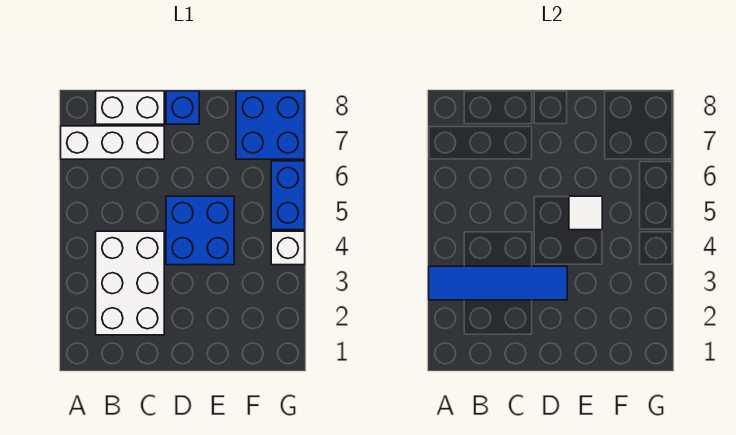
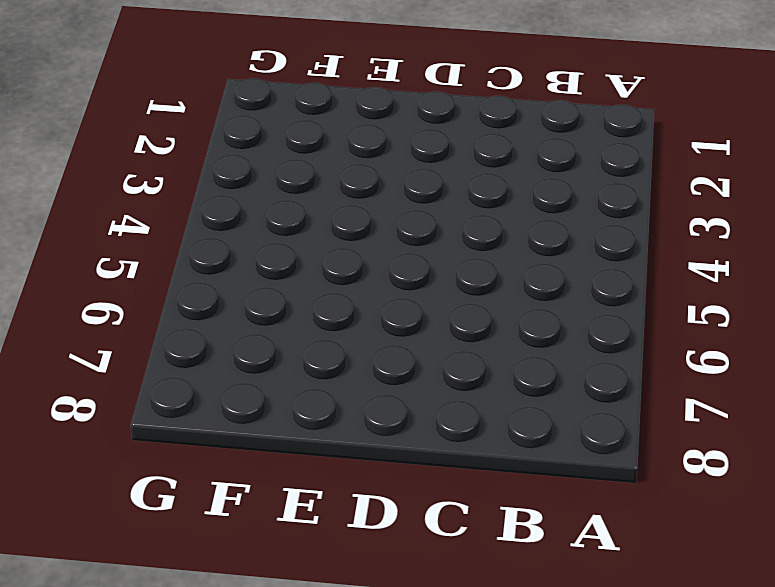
none -> white 1x3 brick [61,126,164,159]
none -> white 2x3 brick [96,231,164,335]

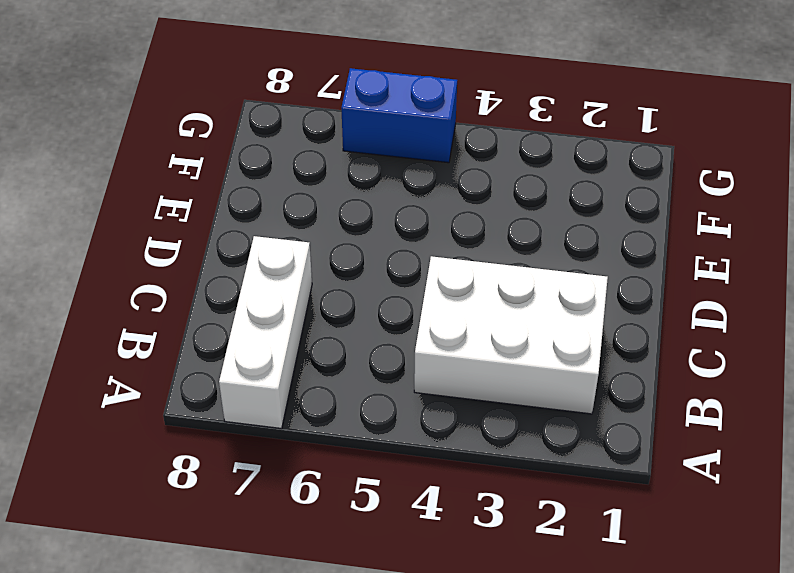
none -> white 1x2 brick [96,91,164,124]
none -> blue 2x2 brick [166,196,234,265]

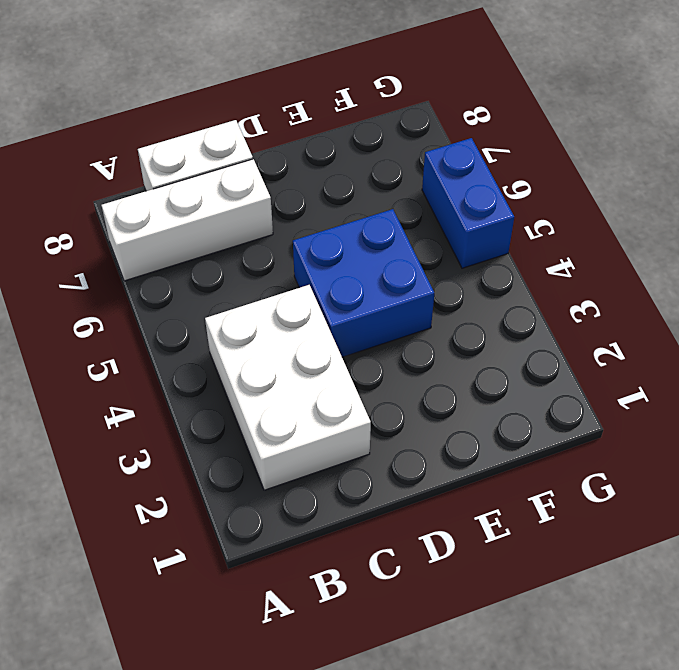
none -> blue 1x1 brick [166,91,199,124]
none -> blue 2x2 brick [236,91,305,159]

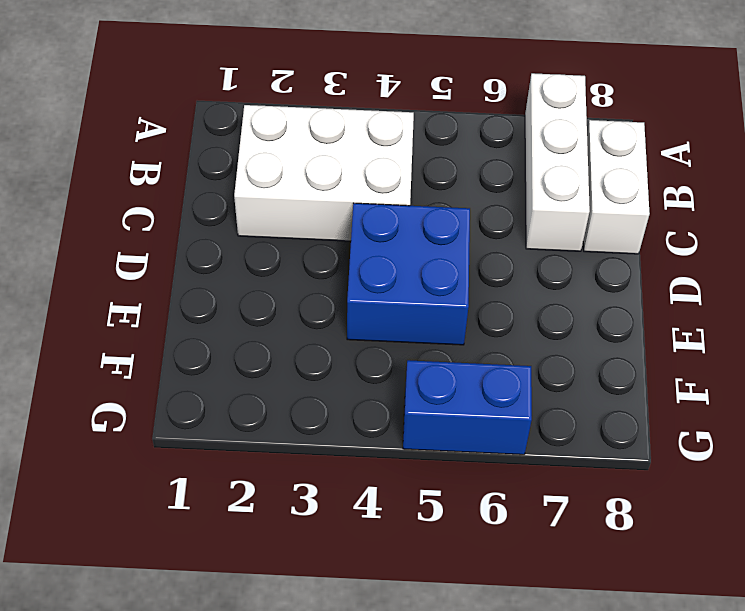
none -> blue 1x1 brick [166,91,199,124]
none -> blue 2x2 brick [236,91,305,159]

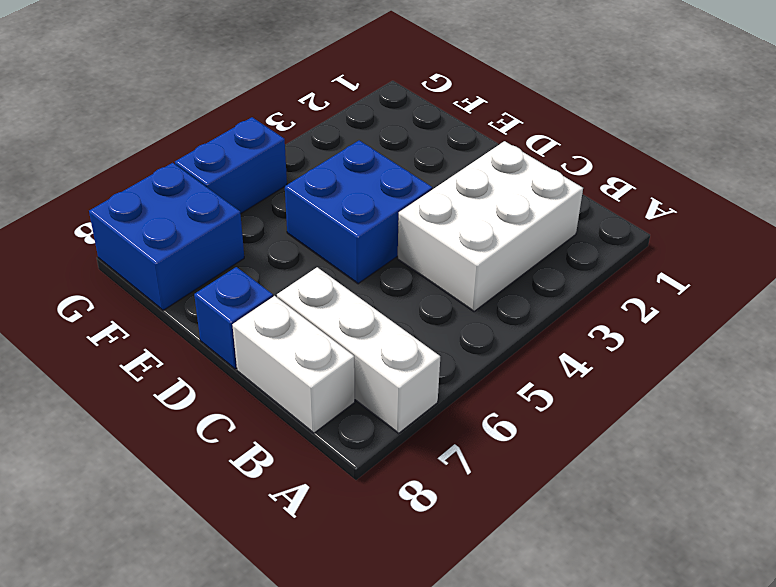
none -> white 1x1 brick [271,231,305,265]
none -> blue 1x4 tile [429,266,567,300]

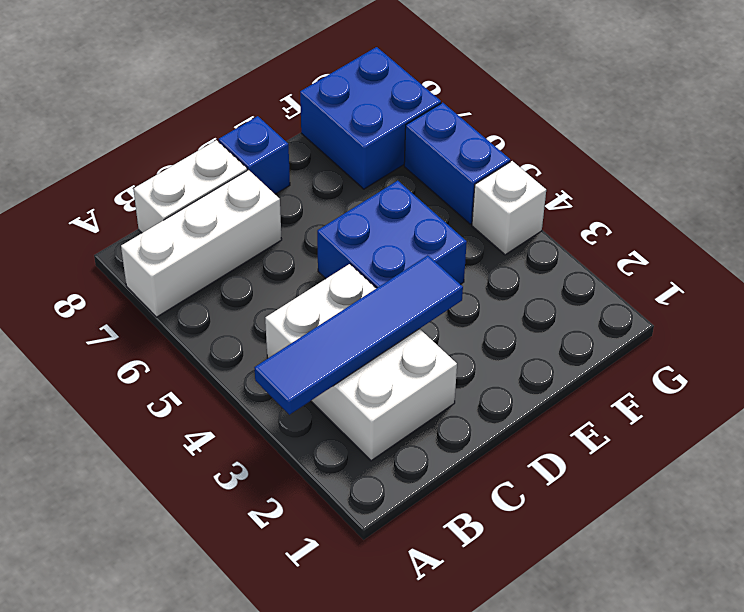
none -> white 1x1 tile [569,196,602,230]

